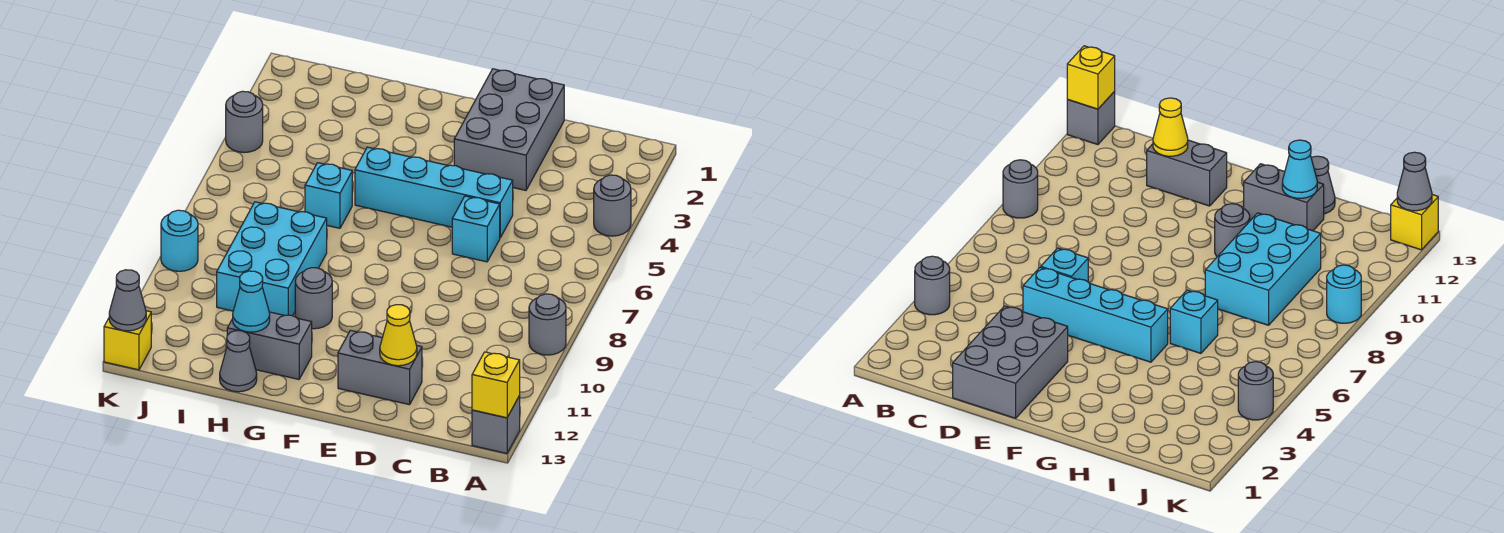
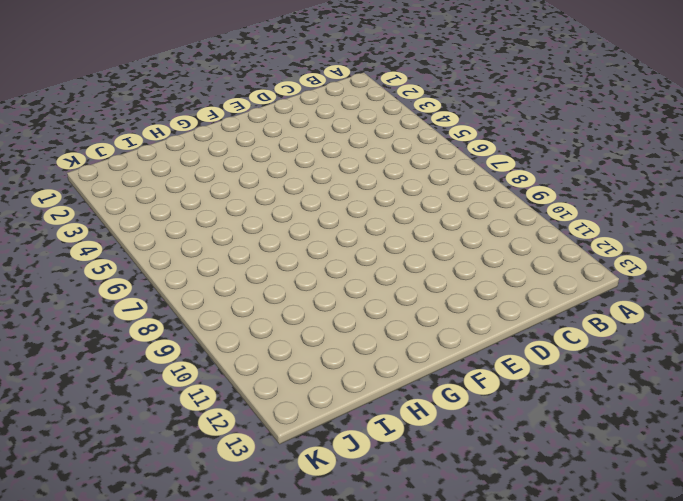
none -> grey 1x1 round brick [594,175,631,236]
none -> grey 1x1 round brick [529,294,566,355]
none -> grey 1x1 brick [472,396,520,453]

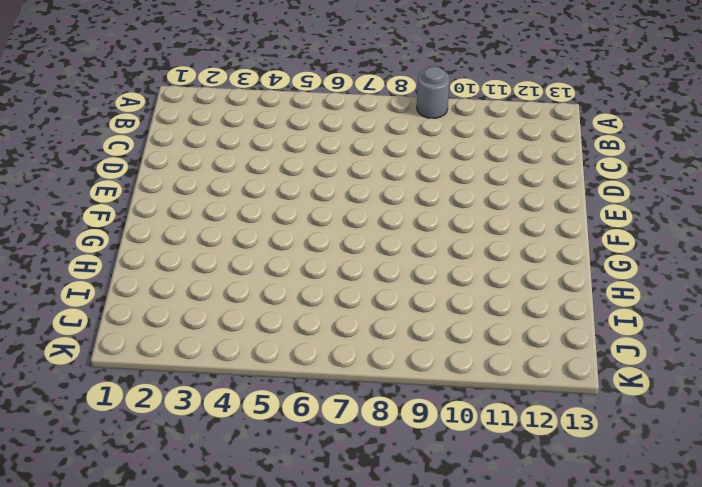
none -> grey 1x1 round brick [594,175,631,236]
none -> grey 1x1 brick [472,396,520,453]
none -> grey 2x3 brick [454,69,564,190]

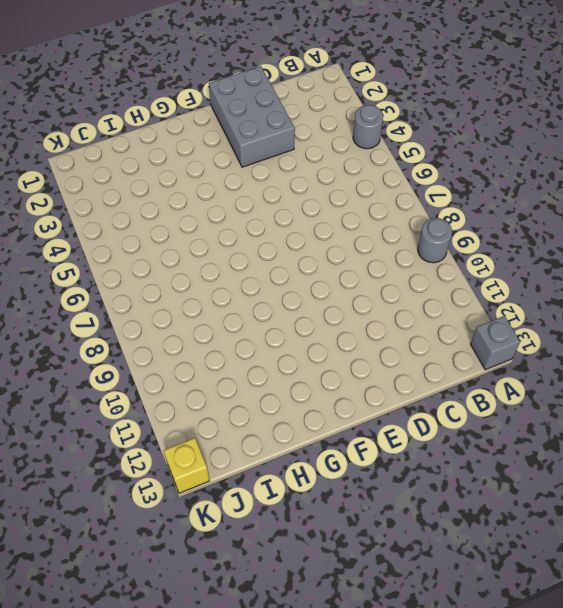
none -> cyan 1x4 brick [355,147,513,238]
none -> cyan 1x1 brick [452,196,500,262]
none -> grey 1x2 brick [338,330,422,405]

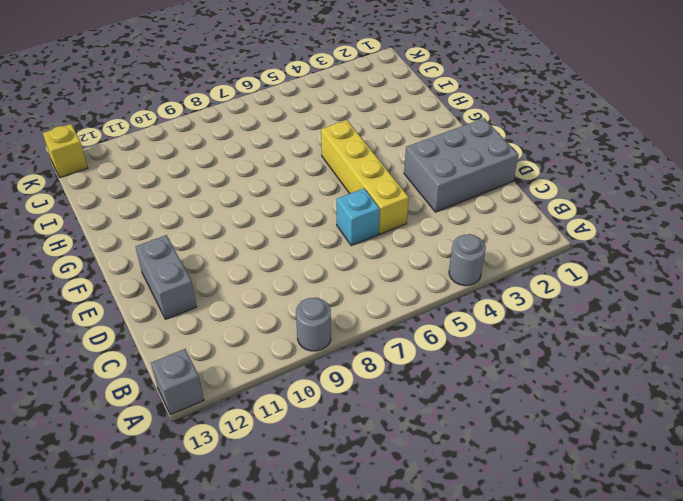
yellow 1x4 brick [321,120,409,234] -> cyan 1x4 brick [355,147,513,238]
none -> grey 1x1 round brick [295,268,332,329]
none -> grey 1x2 brick [227,312,312,379]
none -> cyan 1x1 brick [305,163,352,228]

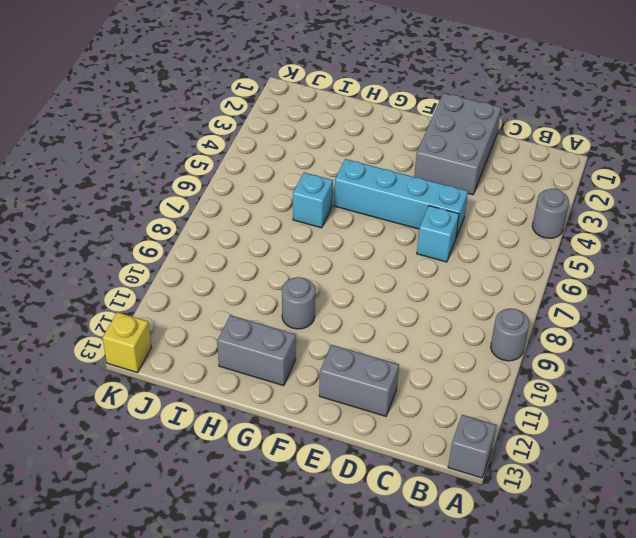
none -> cyan 2x3 brick [217,202,327,316]
none -> grey 1x1 cone [220,331,257,392]
none -> grey 1x1 round brick [226,91,263,153]

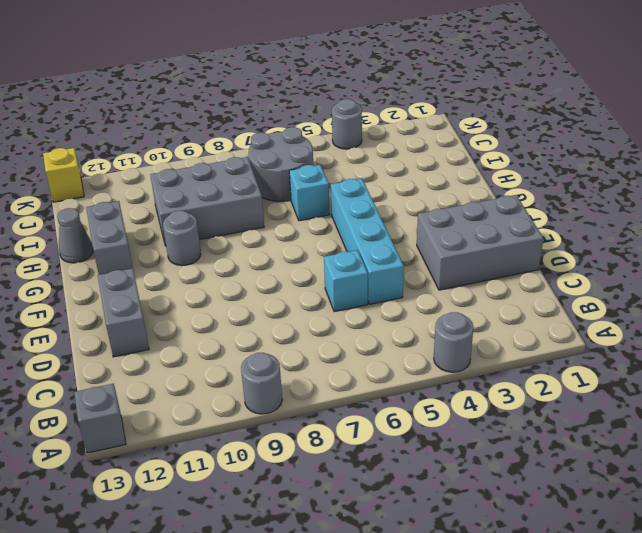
grey 2x3 brick [150,157,264,246] -> cyan 2x3 brick [217,202,327,316]
grey 2x2 round brick [248,127,313,201] -> none
none -> cyan 1x1 round brick [161,210,198,271]
none -> yellow 1x1 brick [472,352,520,418]
none -> yellow 1x1 cone [380,305,417,366]

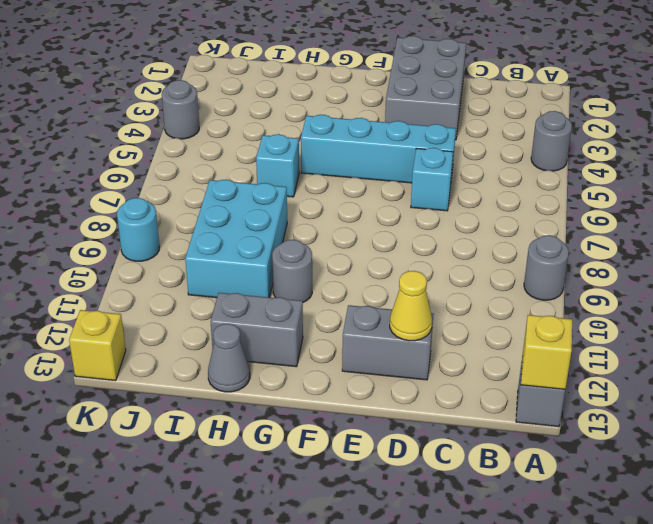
none -> cyan 1x1 cone [233,271,270,332]
none -> grey 1x1 cone [109,270,146,331]

